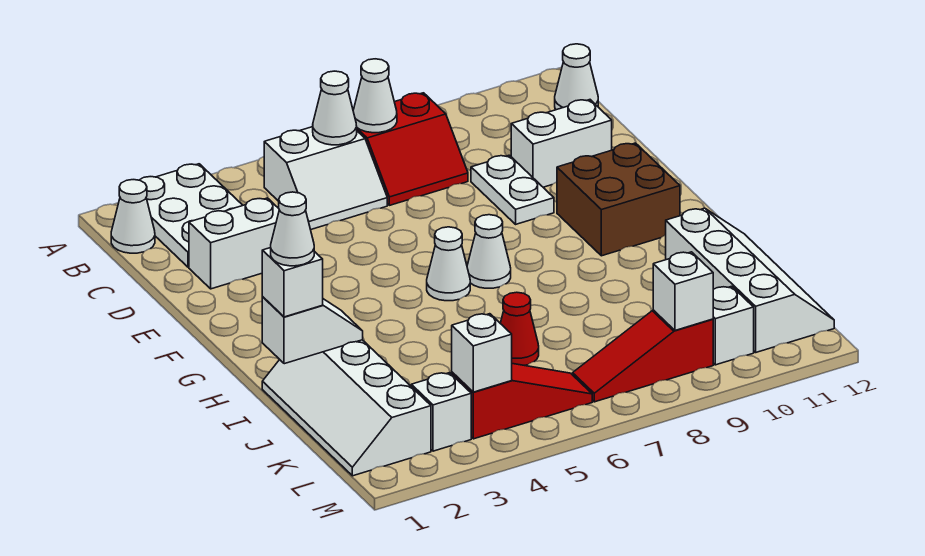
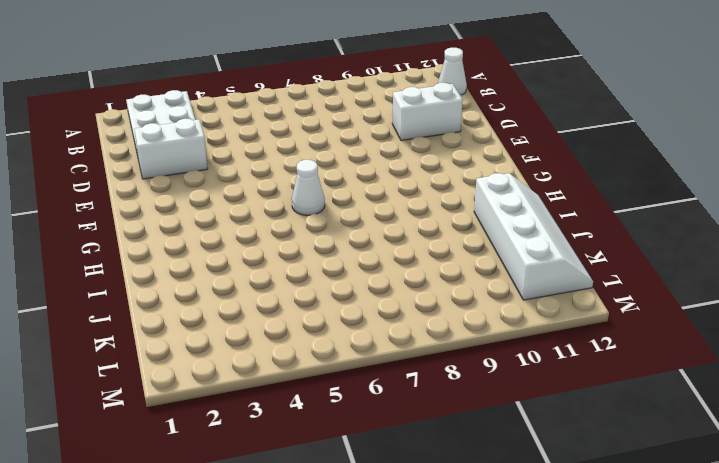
none -> white 1x1 cone [111,180,155,253]
none -> white 2x2 slope [264,127,387,230]
none -> red 2x2 slope [357,93,468,205]

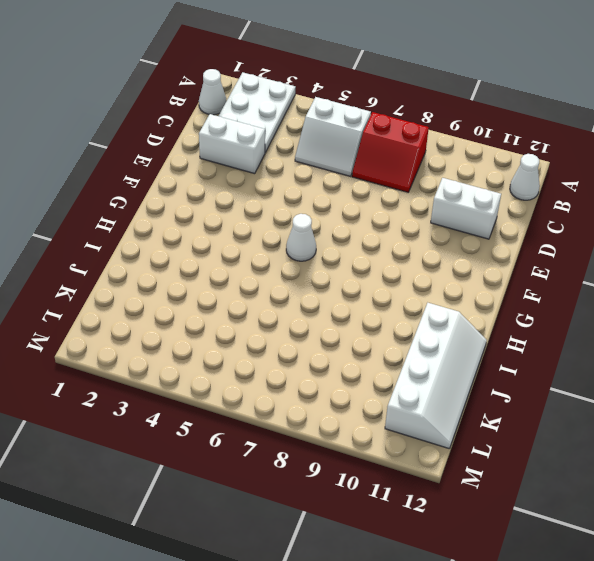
none -> white 1x2 plate [471,155,554,224]
none -> brown 2x2 brick [557,143,680,256]
none -> white 1x1 cone [467,215,511,288]

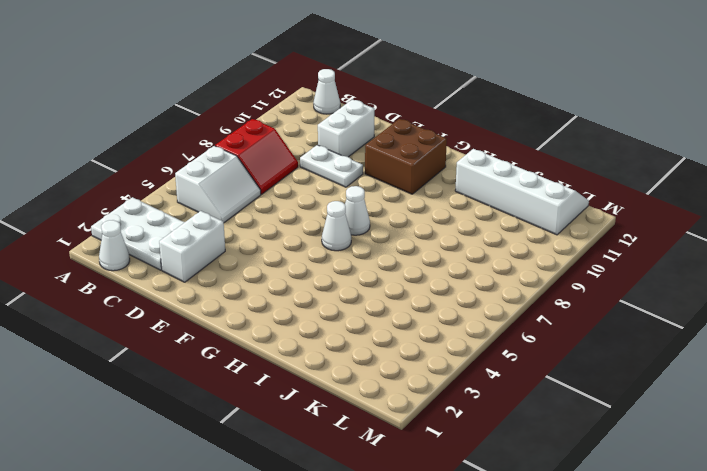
none -> white 2x4 slope [262,340,431,476]
none -> red 1x1 cone [500,292,539,365]
none -> white 1x1 brick [411,373,471,451]

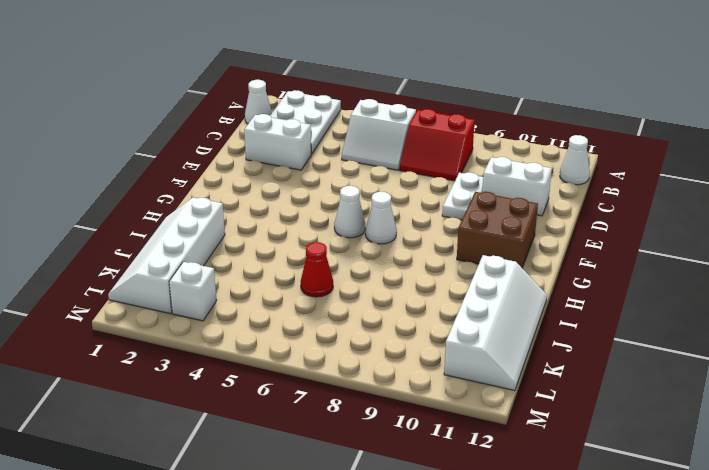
none -> red 1x3 slope [452,364,592,439]
none -> red 1x3 slope [573,310,713,402]
none -> white 1x1 brick [713,286,754,365]

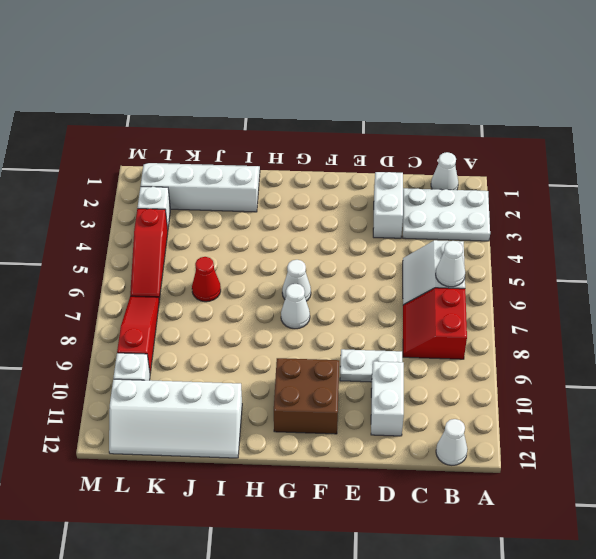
none -> white 1x1 cone [353,59,397,133]
none -> white 1x2 slope [262,297,363,364]
none -> white 1x1 brick [452,314,512,392]

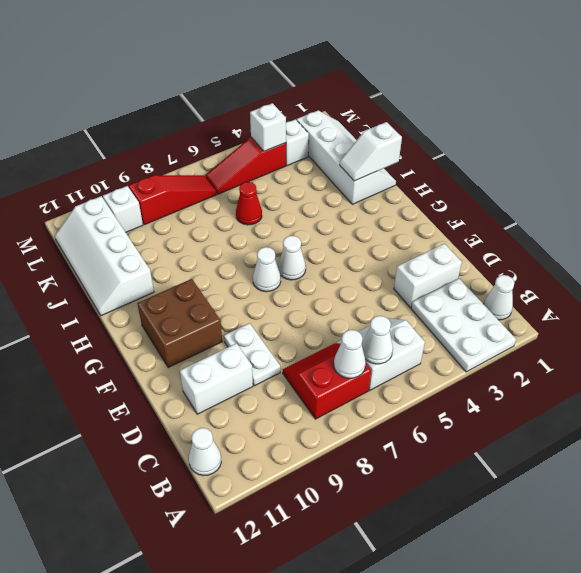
none -> white 1x1 brick [653,252,713,330]
none -> white 1x1 brick [262,248,323,317]
none -> white 1x1 cone [271,192,314,266]

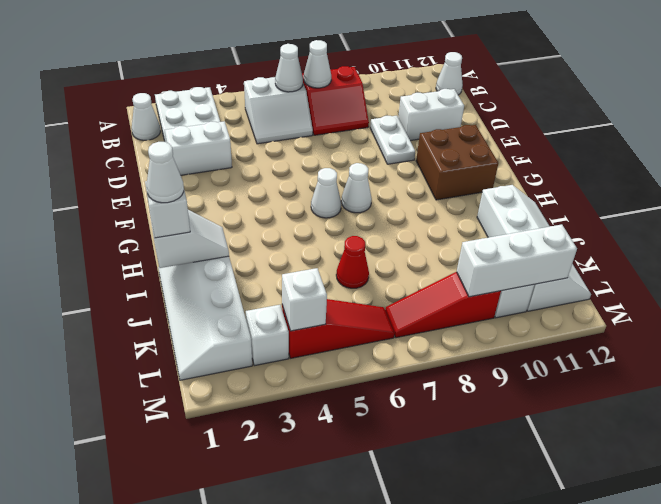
white 1x3 brick [457,224,577,297] -> white 1x1 brick [653,252,713,330]

